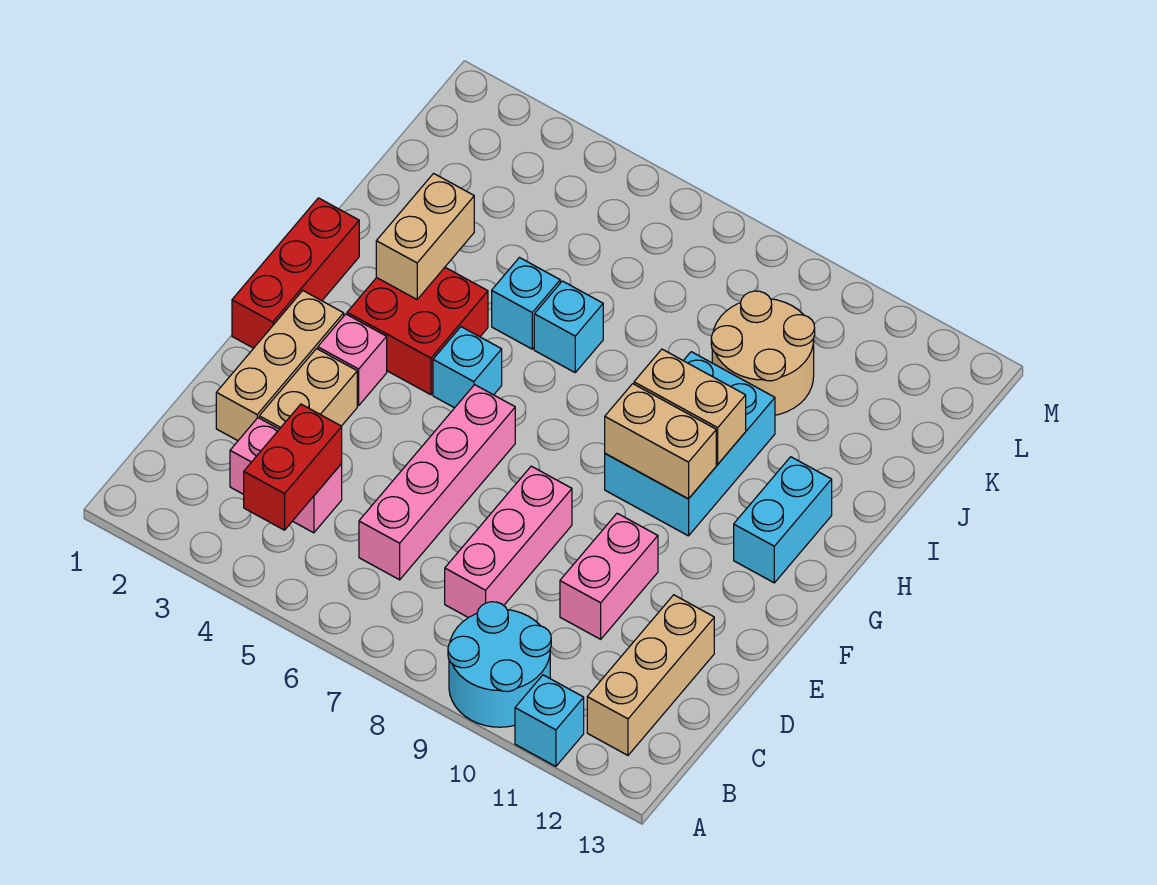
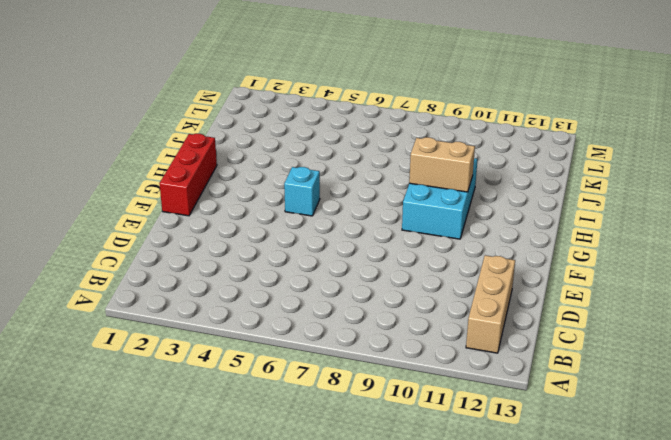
none -> cyan 2x2 round brick [448,602,551,727]
none -> cyan 1x1 brick [515,675,584,766]
none -> pink 1x2 brick [230,418,342,533]

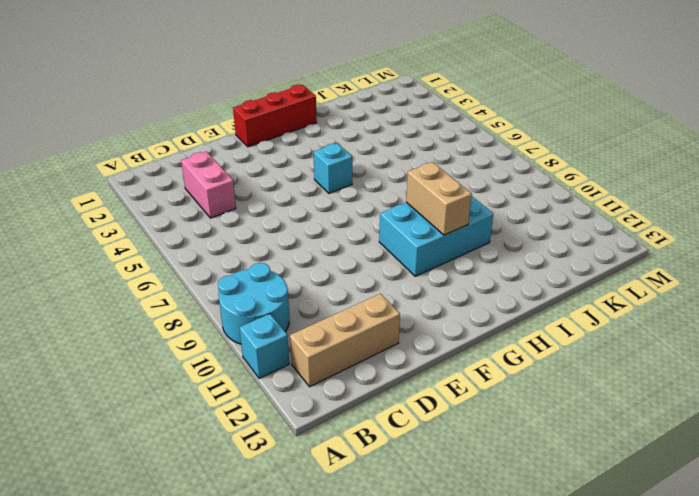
none -> pink 1x4 brick [359,385,515,580]
none -> pink 1x3 brick [445,466,572,618]
none -> tan 1x3 brick [216,291,344,441]

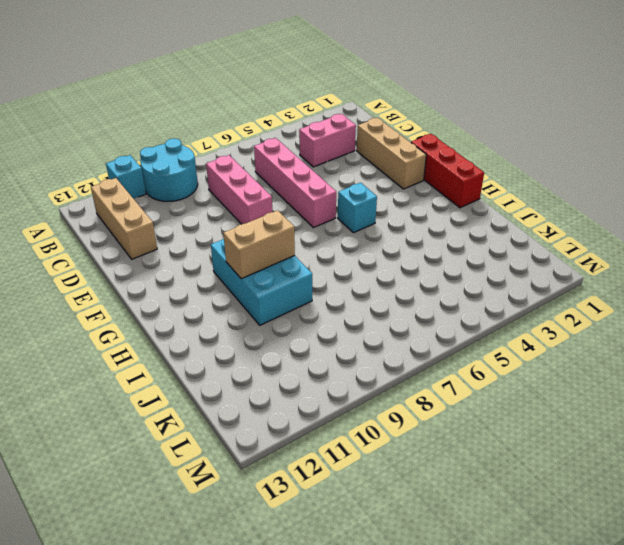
none -> tan 1x2 brick [259,349,357,429]
none -> pink 1x2 brick [560,513,658,639]
none -> pink 1x1 brick [318,314,387,406]

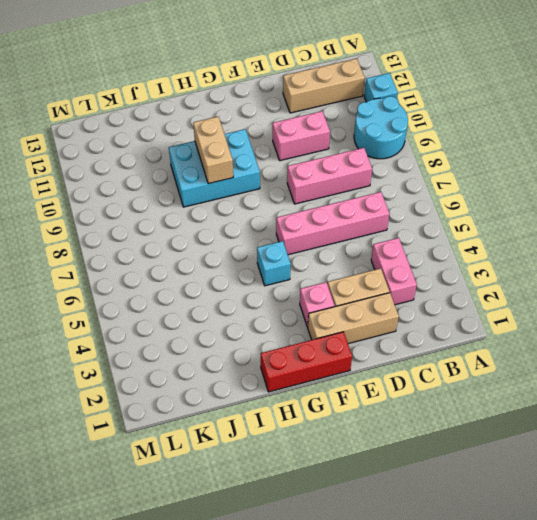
none -> red 2x2 brick [347,267,488,395]
none -> cyan 1x2 brick [734,457,832,583]
none -> cyan 1x1 brick [492,258,560,349]

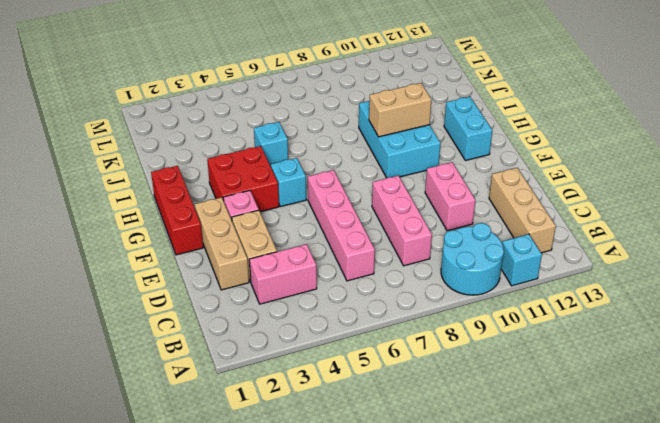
none -> cyan 1x1 brick [534,281,603,372]
none -> tan 2x2 round brick [711,291,815,415]
none -> red 1x2 brick [244,404,342,530]

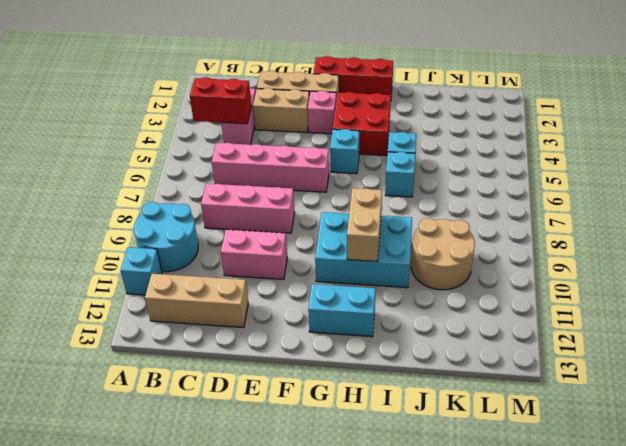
none -> tan 1x2 brick [605,384,716,499]
none -> tan 1x2 brick [376,173,474,299]

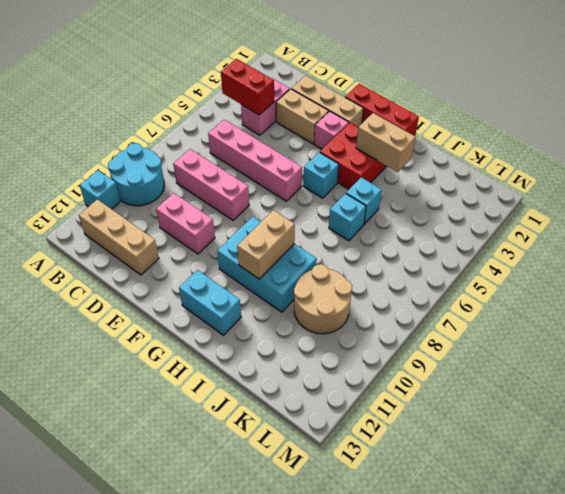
none -> tan 1x2 brick [605,384,716,499]

